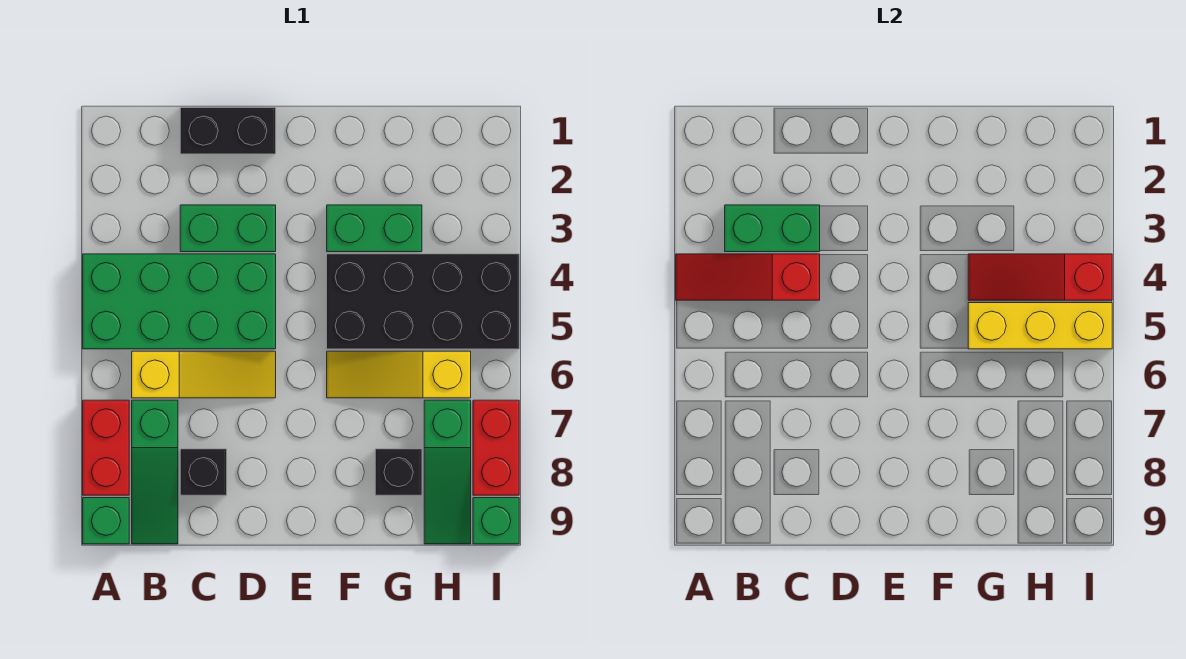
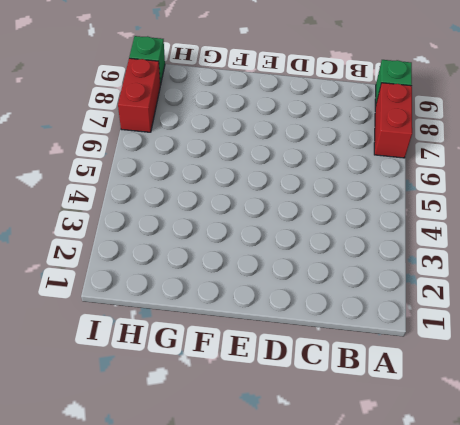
none -> green 2x4 brick [83,254,276,349]
none -> yellow 1x3 slope [132,351,276,398]
none -> green 1x3 slope [132,400,178,544]

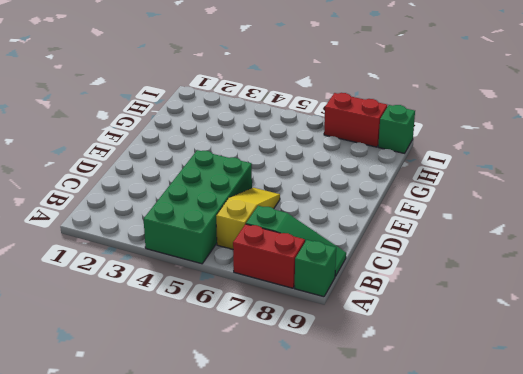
none -> black 1x2 brick [180,108,276,154]
none -> green 1x2 brick [180,205,276,252]
none -> black 1x1 brick [180,449,227,495]

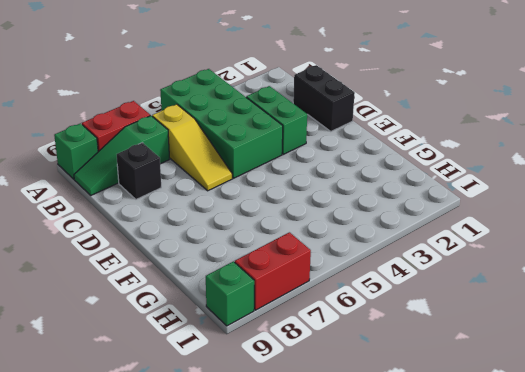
none -> green 1x2 brick [327,205,422,252]
none -> black 2x4 brick [327,254,519,349]
none -> yellow 1x3 slope [327,351,471,398]

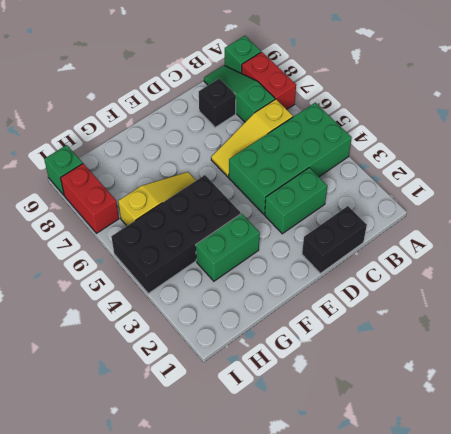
none -> black 1x1 brick [375,449,422,495]
none -> green 1x3 slope [424,400,471,544]
none -> red 1x3 slope [676,254,820,300]

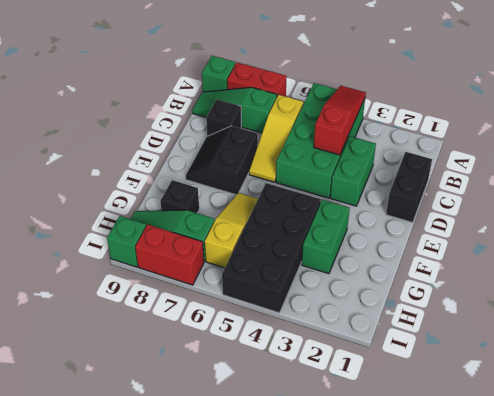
black 2x2 slope [186,126,258,195] -> none
none -> green 1x2 brick [725,205,820,252]
none -> red 1x3 slope [968,254,1112,300]
none -> yellow 1x3 brick [968,303,1112,349]

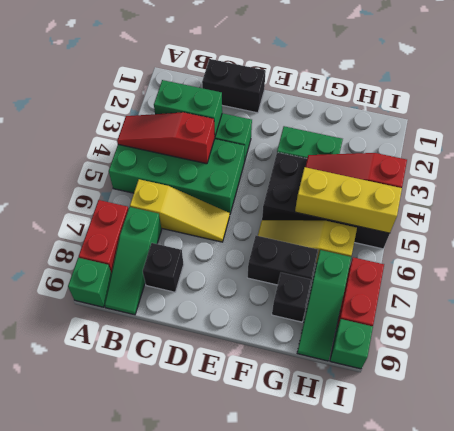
black 1x2 brick [247,236,318,285] -> none

